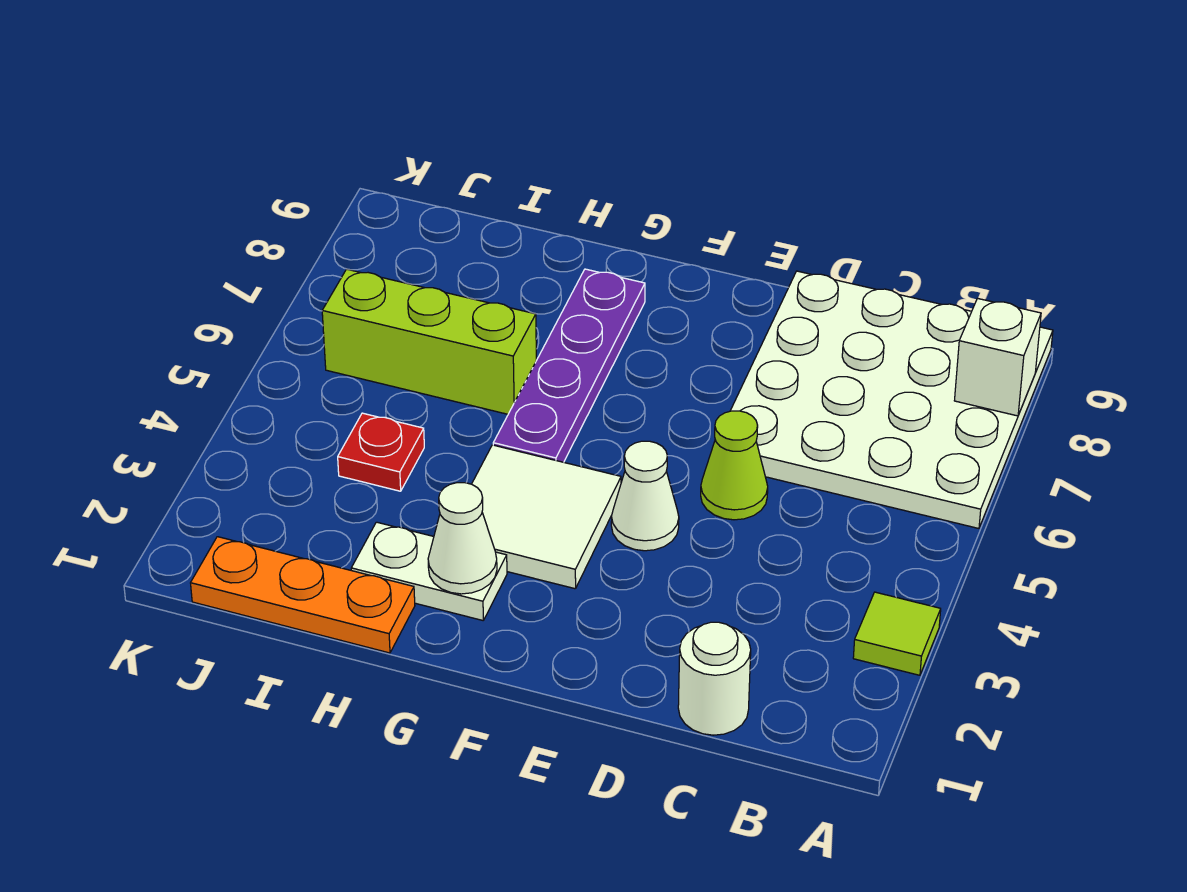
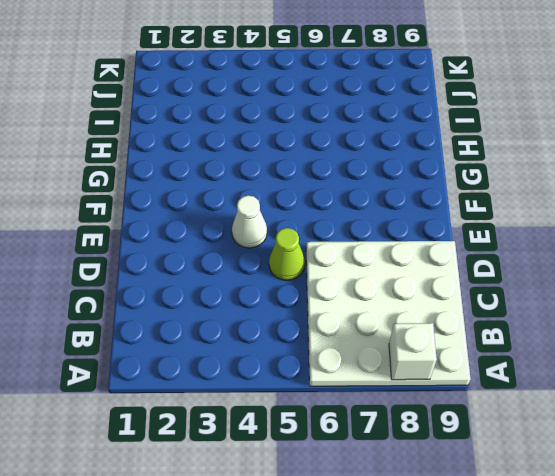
none -> lime 1x1 tile [853,592,941,675]
none -> white 1x1 round brick [678,622,751,735]
none -> white 2x2 tile [472,445,621,589]

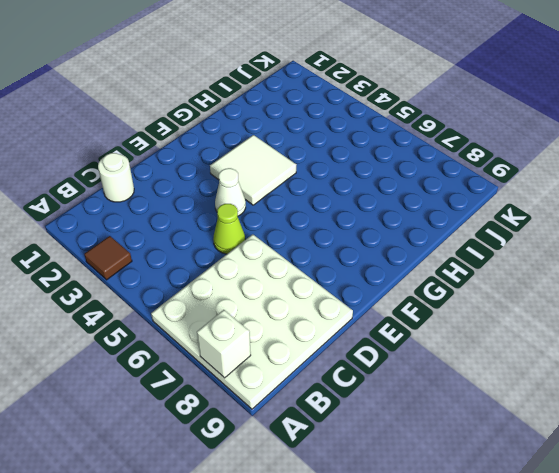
brown 1x1 tile [84,236,132,280] -> lime 1x1 tile [853,592,941,675]
none -> white 1x2 plate [351,522,507,620]
none -> purple 1x4 plate [493,269,645,462]
none -> orange 1x3 plate [191,537,415,653]

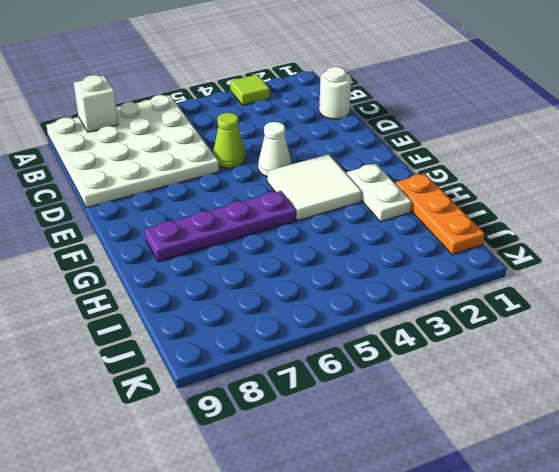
none -> lime 1x3 brick [322,269,536,414]
none -> red 1x1 plate [338,413,424,491]
none -> white 1x1 cone [428,483,497,594]

